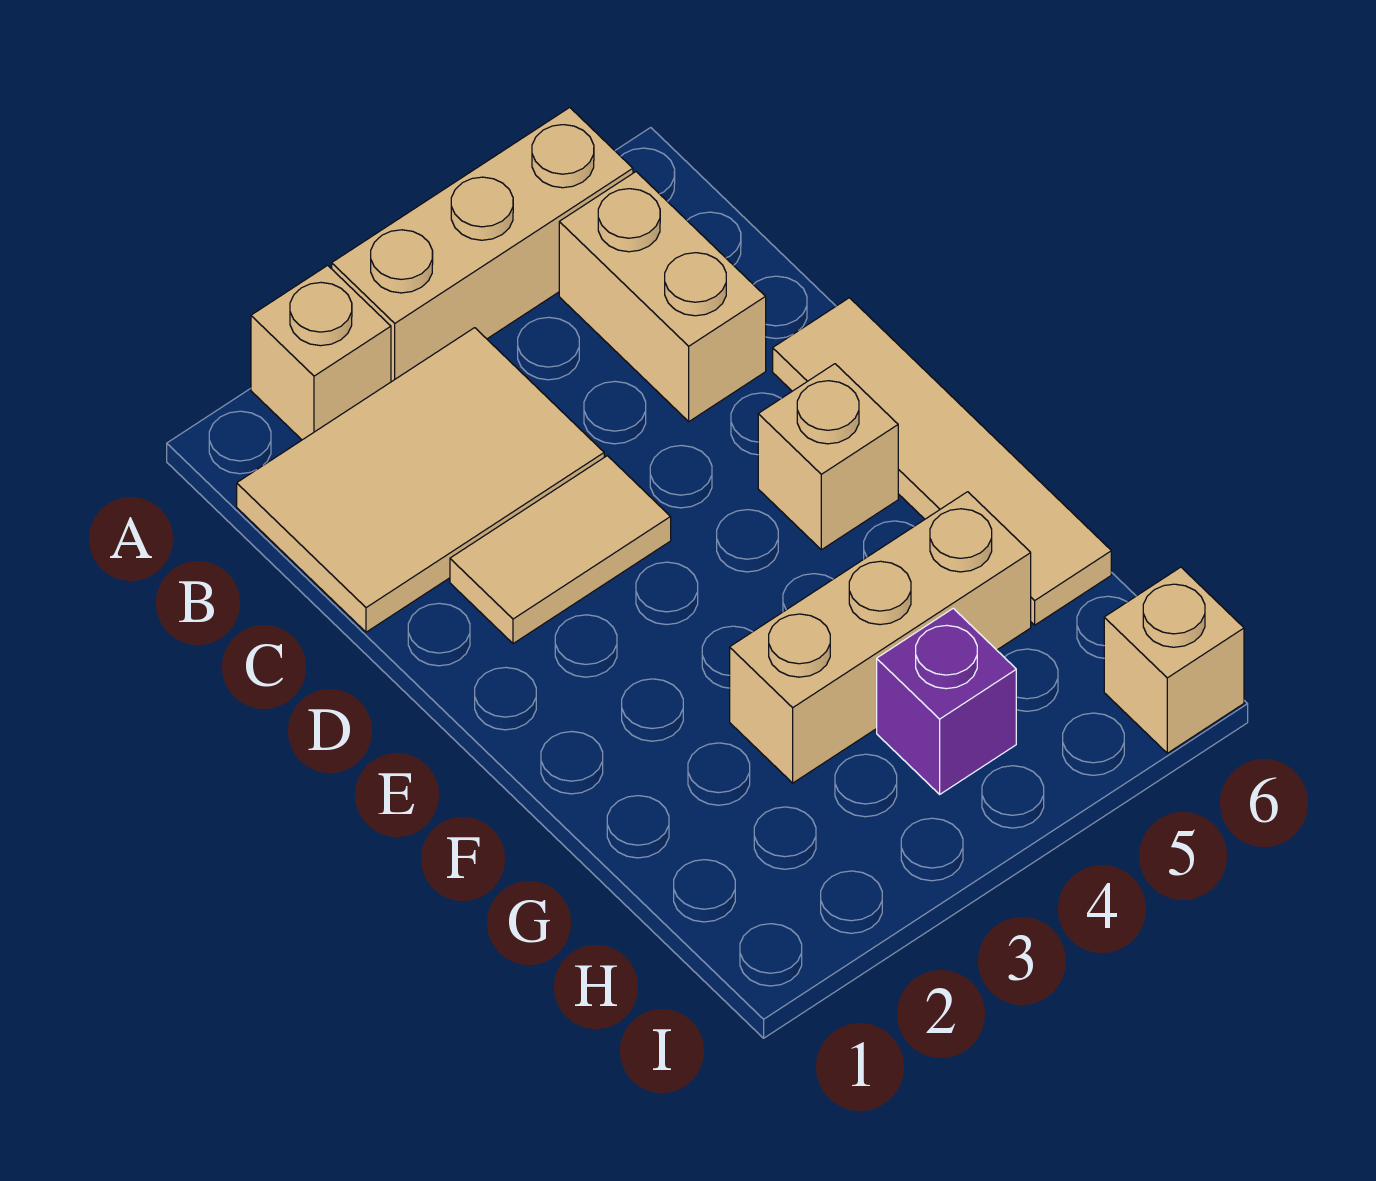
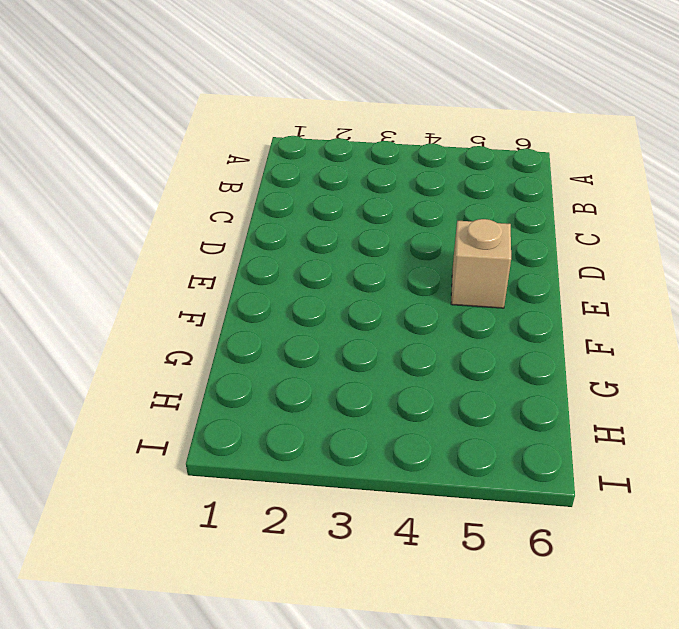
none -> tan 1x1 brick [251,265,391,440]
none -> tan 1x3 brick [332,107,633,382]

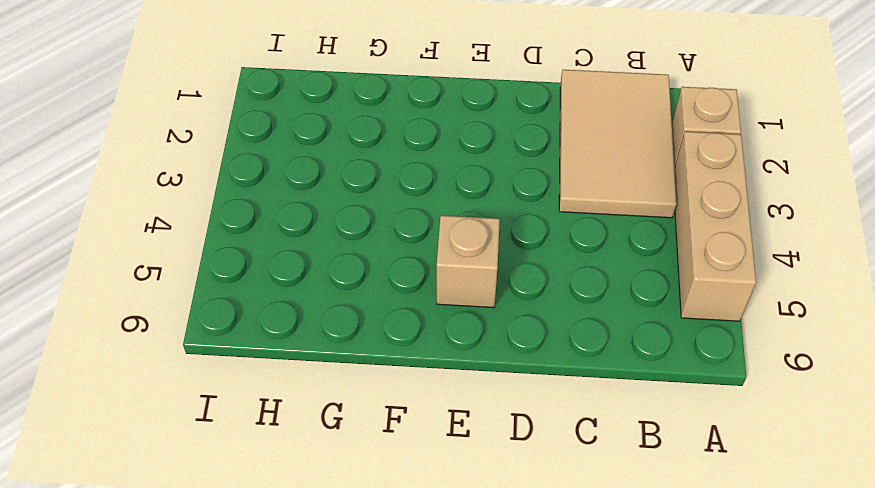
none -> tan 1x2 brick [559,172,766,422]
none -> tan 1x2 tile [450,456,671,644]

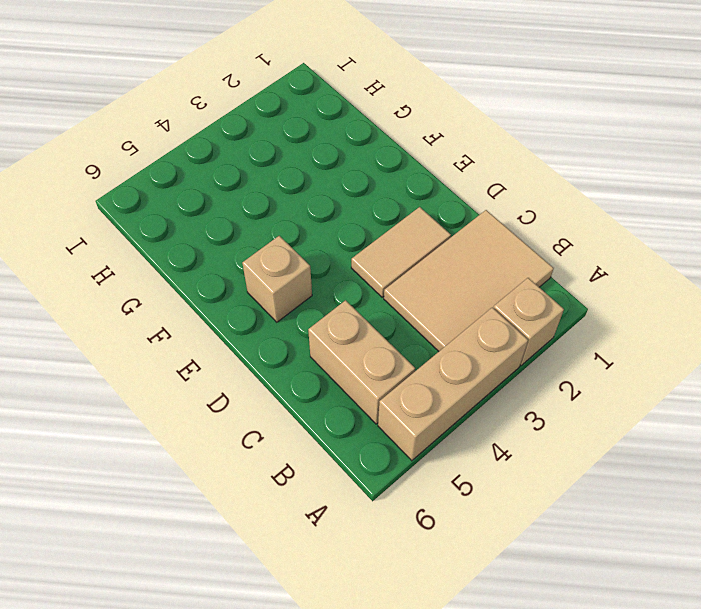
none -> tan 1x4 tile [773,298,1111,625]
none -> tan 1x3 brick [730,492,1031,783]

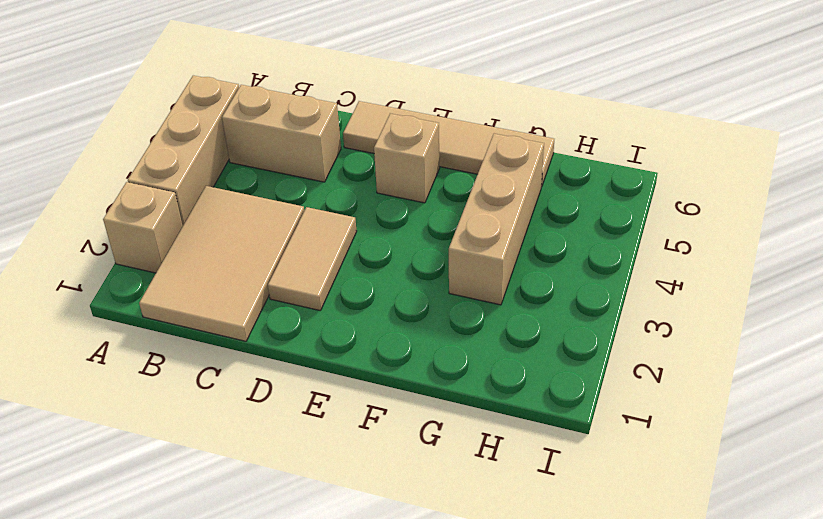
none -> purple 1x1 brick [877,608,1016,794]
none -> tan 1x1 brick [1104,567,1244,753]

